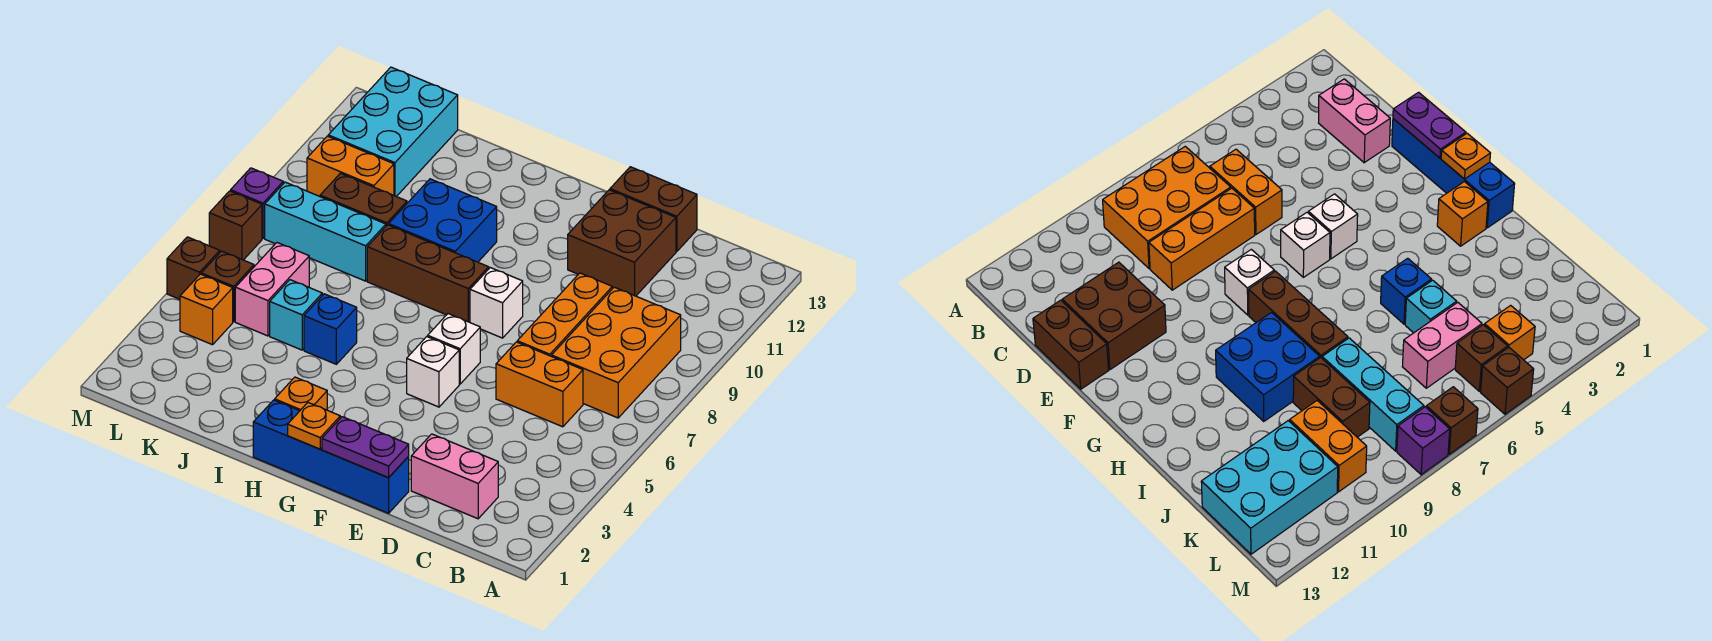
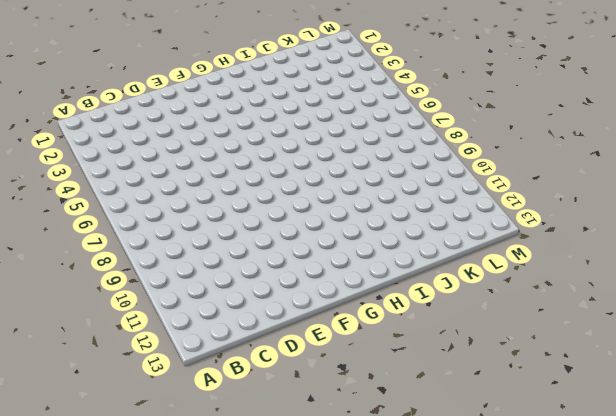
none -> orange 2x3 brick [552,287,681,418]
none -> pink 1x2 brick [411,434,498,519]
none -> orange 1x2 brick [496,342,583,427]

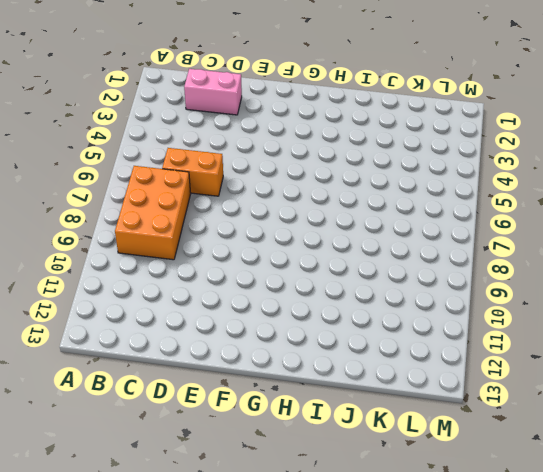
none -> orange 1x3 brick [517,273,612,356]
none -> brown 2x2 brick [568,190,676,296]
none -> brown 1x2 brick [610,167,697,252]

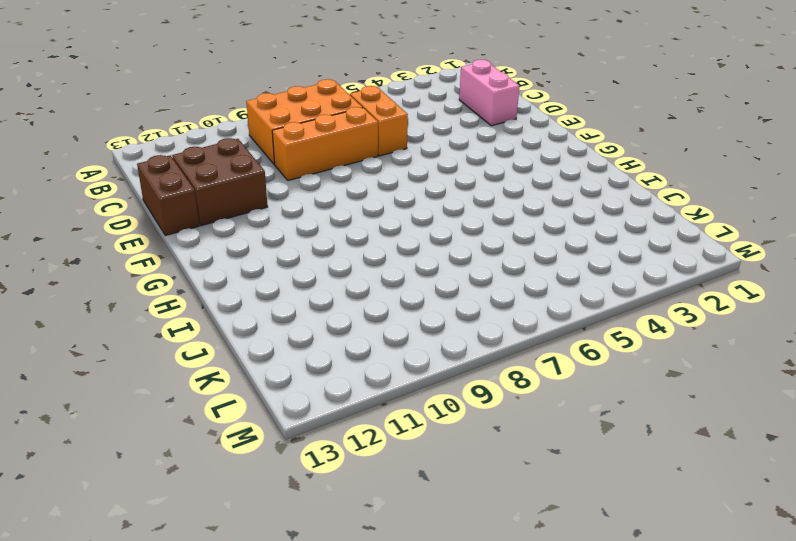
none -> blue 1x4 brick [253,400,409,513]
none -> white 1x1 brick [407,337,459,407]
none -> white 1x1 brick [428,314,480,384]

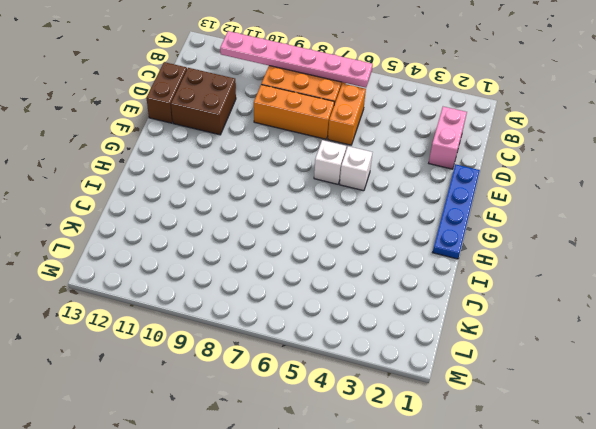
pink 1x6 plate [220,31,373,88] -> none
blue 1x4 plate [433,164,480,259] -> blue 1x4 brick [253,400,409,513]
none -> white 1x1 brick [470,268,523,338]
none -> brown 1x3 brick [367,225,489,322]
none -> orange 1x1 brick [275,377,327,411]

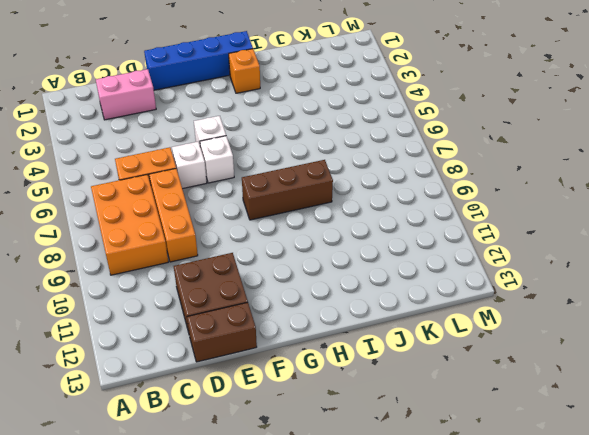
white 1x1 brick [172,142,207,189] -> white 1x1 brick moved to [470,268,523,338]
none -> blue 2x2 brick [389,179,497,262]
none -> blue 1x1 brick [304,294,357,364]
none -> cyan 1x1 brick [270,280,322,350]

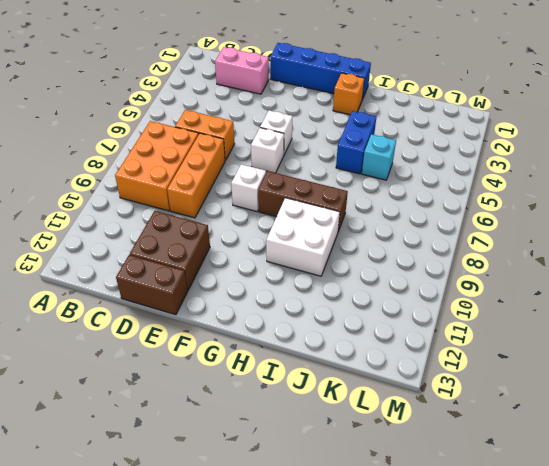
white 2x2 brick [266,198,340,276] -> blue 2x2 brick [389,179,497,262]
blue 1x2 brick [336,111,376,174] -> blue 1x1 brick [304,294,357,364]
none -> cyan 1x3 brick [265,182,386,281]
none -> brown 1x2 brick [320,173,407,226]
none -> pink 1x2 brick [235,243,309,336]

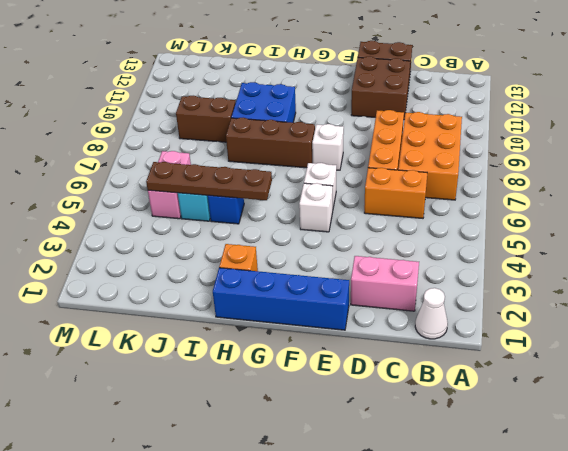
white 1x1 cone [415,288,448,339] -> none
brown 1x4 plate [146,162,272,200] -> none
none -> cyan 1x3 brick [265,182,386,281]
none -> orange 1x2 brick [307,136,394,196]
none -> cyan 2x3 brick [328,67,458,197]

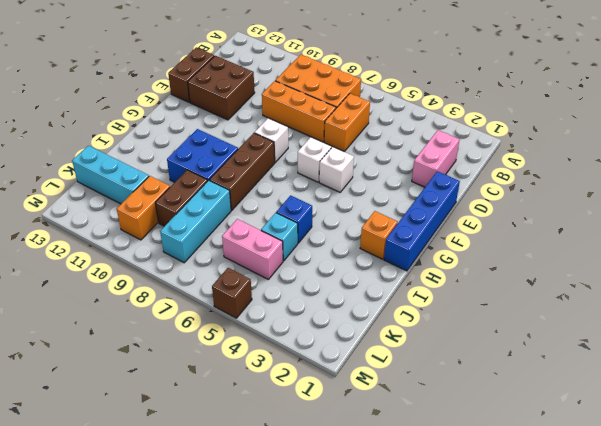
cyan 1x3 brick [72,146,149,204] -> cyan 2x3 brick [328,67,458,197]
none -> orange 1x1 brick [180,274,233,345]
none -> brown 1x1 brick [201,251,254,322]
none -> brown 1x1 brick [209,191,262,260]

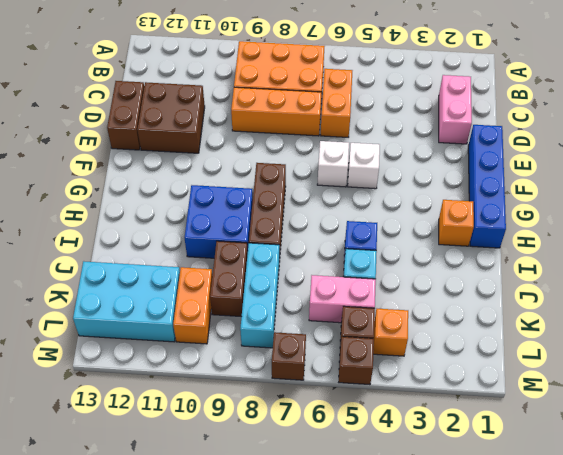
none -> white 1x1 brick [470,268,523,338]
none -> purple 1x1 brick [231,168,283,238]
none -> purple 1x2 plate [322,417,409,478]

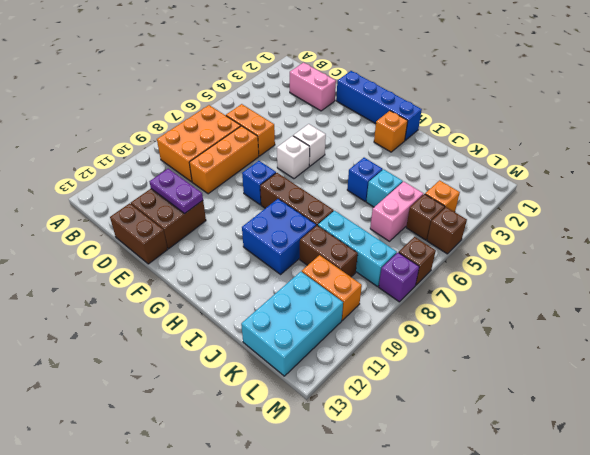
purple 1x2 plate [150,169,203,214] -> purple 1x2 plate moved to [322,417,409,478]
blue 1x1 brick [242,161,276,205] -> white 1x1 brick [470,268,523,338]
none -> orange 1x1 plate [288,403,340,449]

